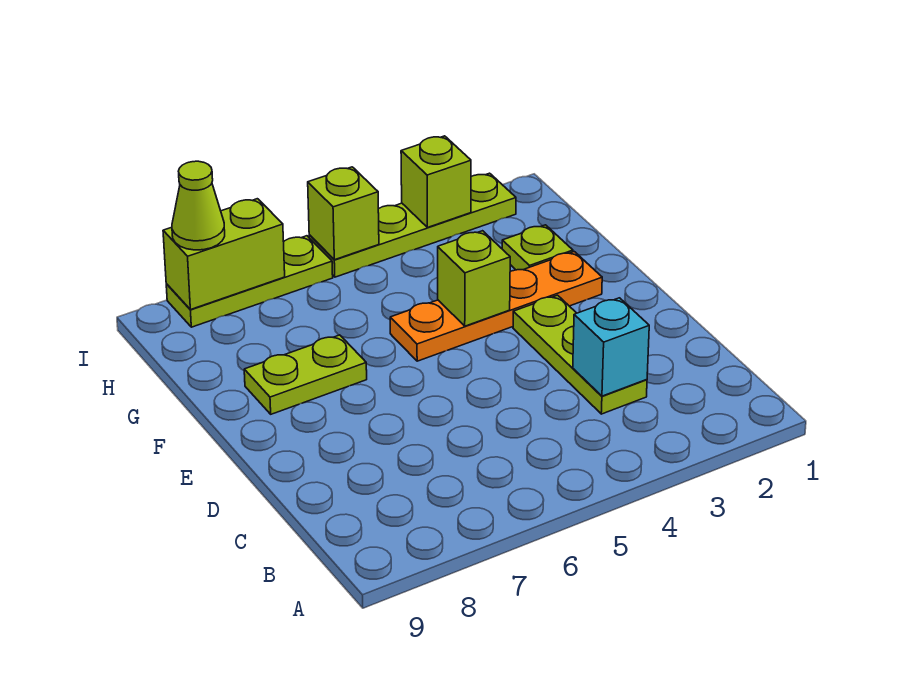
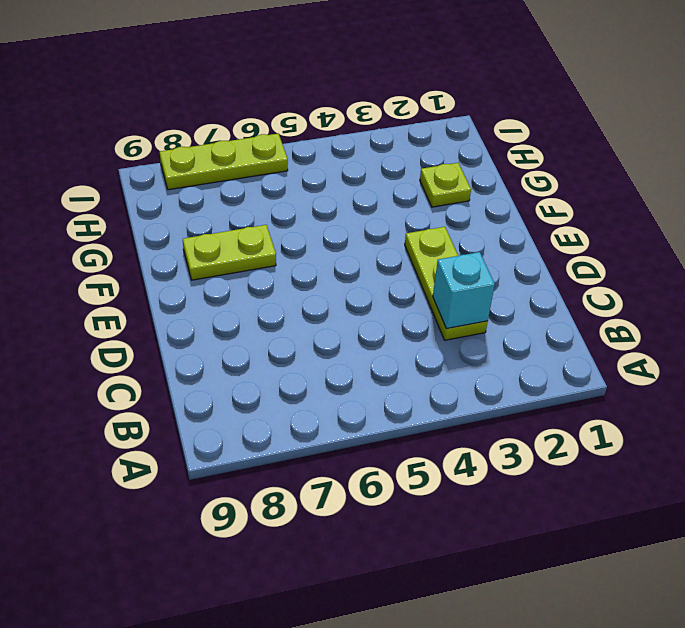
none -> orange 1x4 plate [390,252,602,361]
none -> lime 1x4 plate [309,173,516,277]
none -> lime 1x1 brick [438,231,510,326]

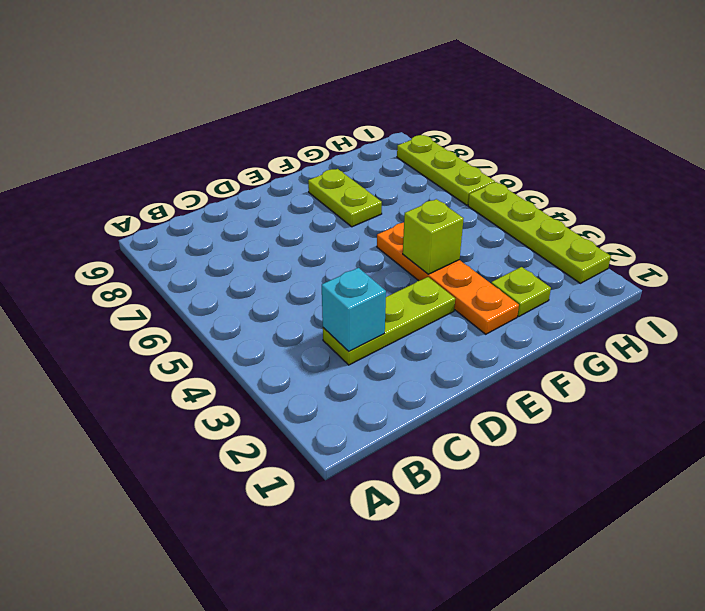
none -> lime 1x1 brick [401,136,471,228]
none -> lime 1x1 brick [308,167,379,260]
none -> lime 1x2 brick [163,199,285,310]

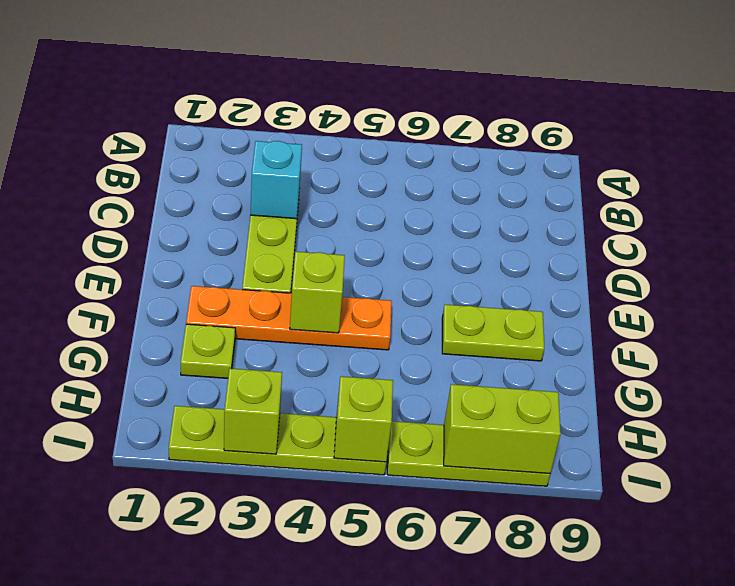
none -> lime 1x1 cone [172,161,225,250]

